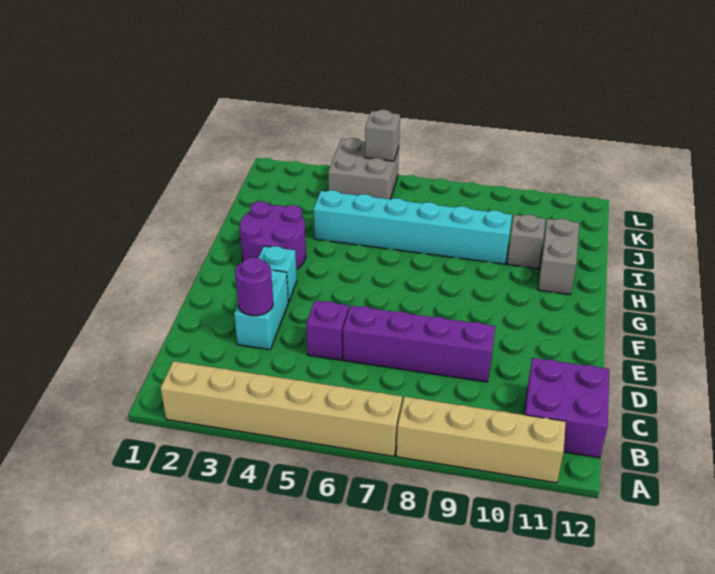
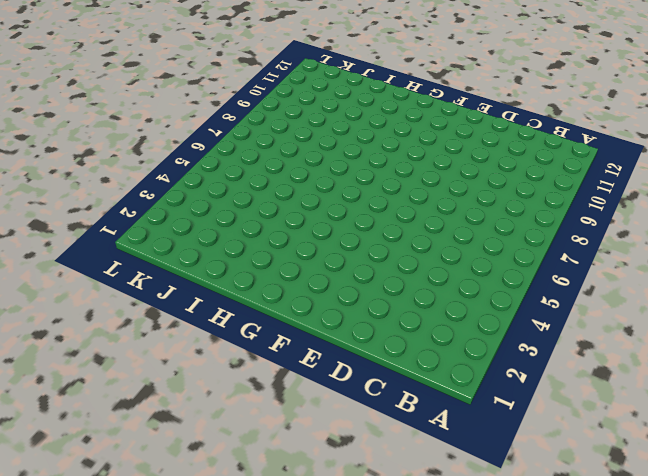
none -> tan 1x6 brick [160,361,402,456]
none -> tan 1x4 brick [396,397,566,483]
none -> purple 2x2 brick [524,358,609,458]

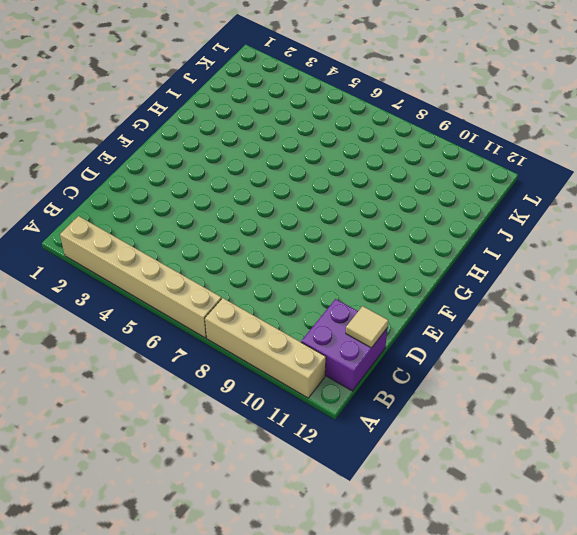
tan 1x1 tile [346,306,388,348] -> none
none -> cyan 1x2 brick [234,269,288,350]
none -> purple 1x1 brick [306,301,349,360]
none -> purple 1x4 brick [343,305,495,382]

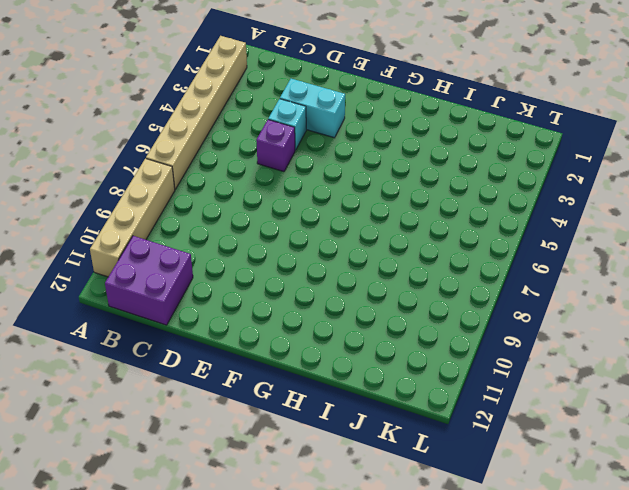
cyan 1x1 brick [268,99,306,150] -> cyan 1x1 brick moved to [259,246,297,302]
none -> purple 1x4 brick [343,305,495,382]
none -> purple 2x2 round brick [239,201,306,269]
none -> grey 1x2 brick [538,219,579,295]

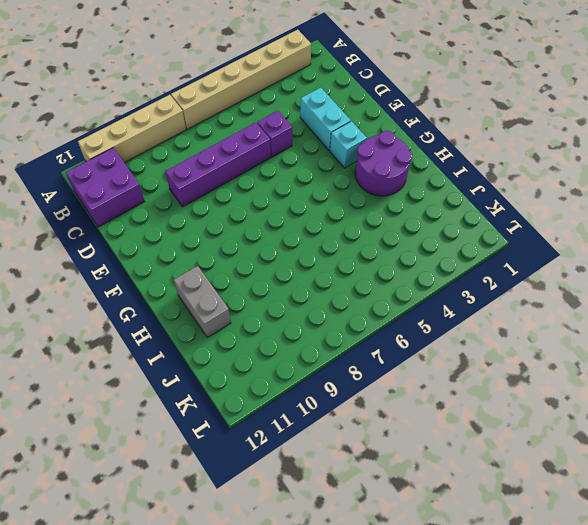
none -> cyan 1x6 brick [314,190,512,264]
none -> grey 1x1 brick [507,214,545,269]
none -> grey 2x2 brick [328,138,399,199]

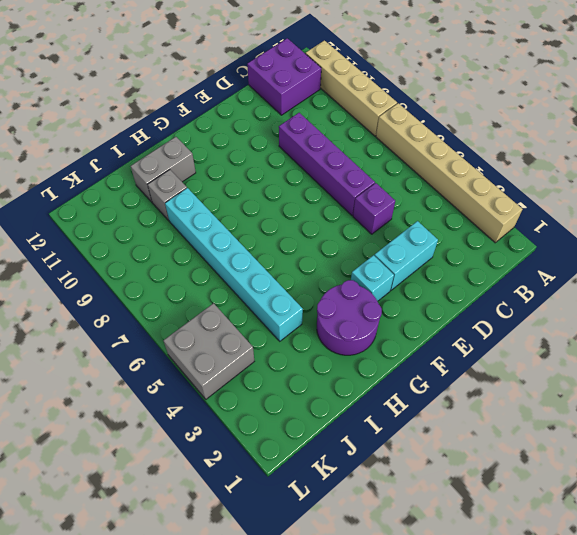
none -> purple 1x1 round brick [235,257,273,316]
none -> grey 1x1 brick [365,110,400,161]

